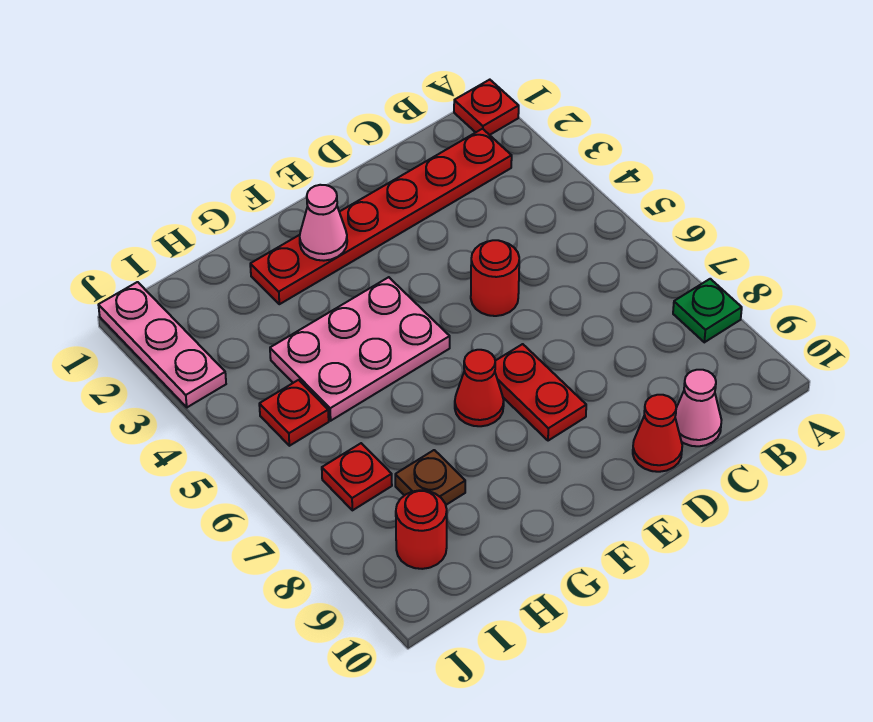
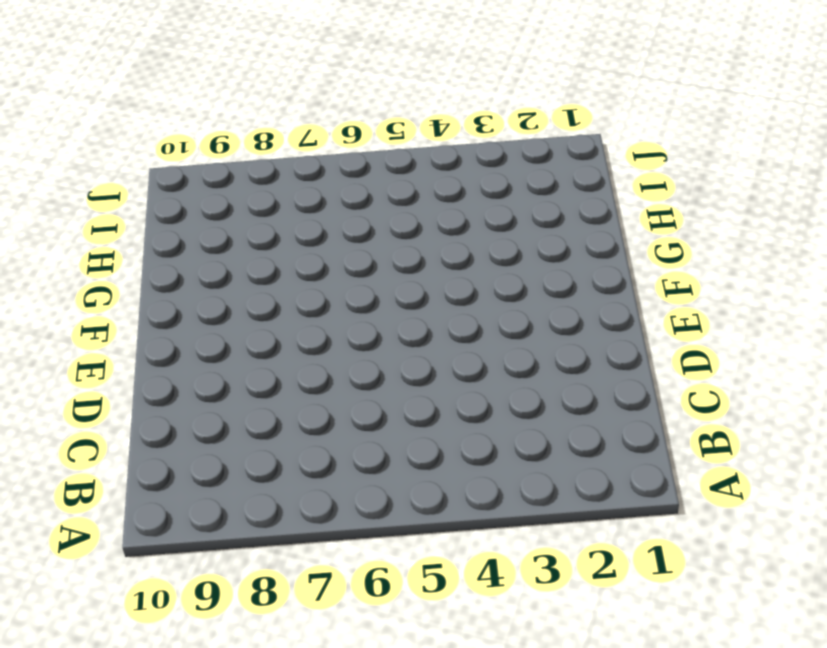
none -> red 1x1 plate [454,80,519,135]
none -> green 1x1 plate [673,279,742,342]
none -> red 1x6 plate [250,129,512,304]

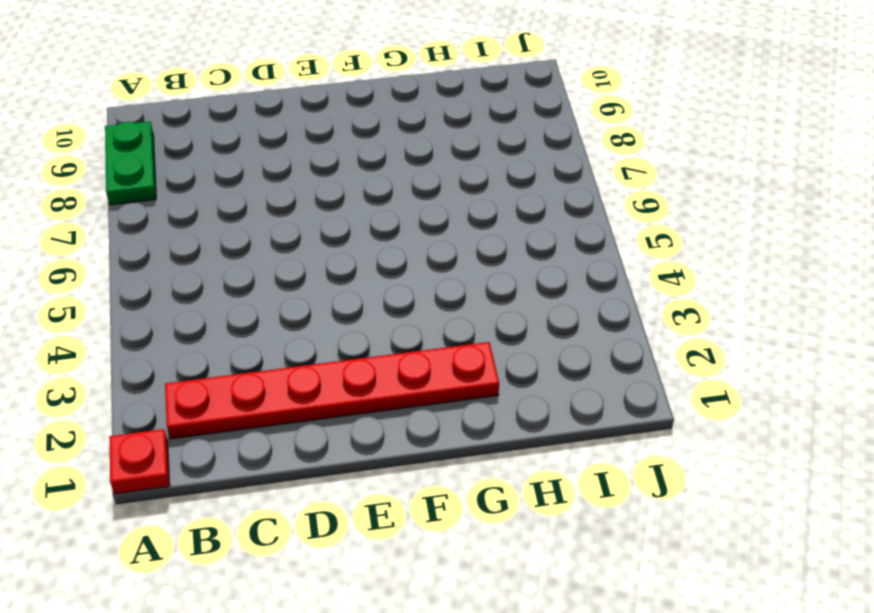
green 1x2 plate [105,121,156,205] -> green 1x1 plate [673,279,742,342]
none -> pink 1x1 cone [675,370,721,446]
none -> red 1x1 round brick [471,240,519,316]
none -> red 1x1 cone [633,395,682,472]

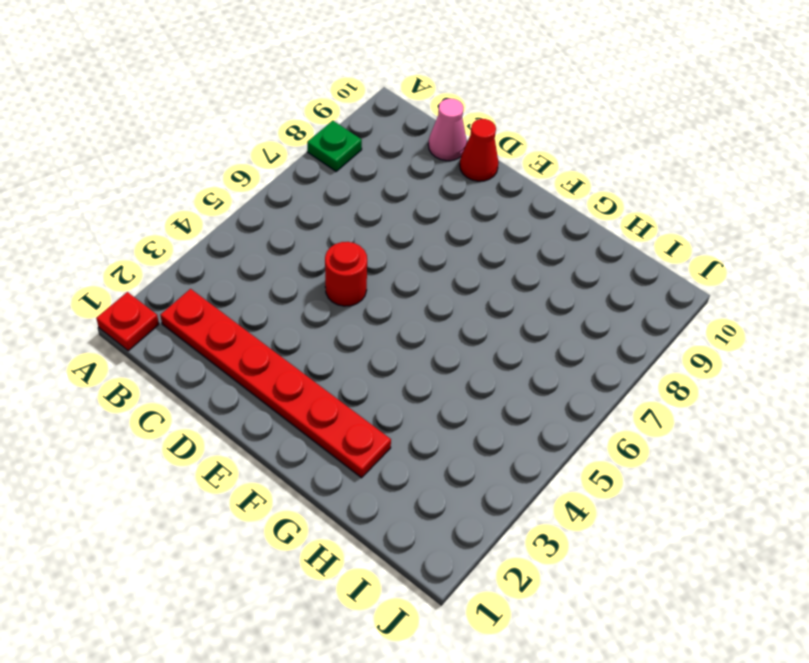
none -> red 1x2 plate [495,344,586,441]
none -> pink 2x3 plate [270,277,450,421]
none -> red 1x1 cone [455,350,504,426]

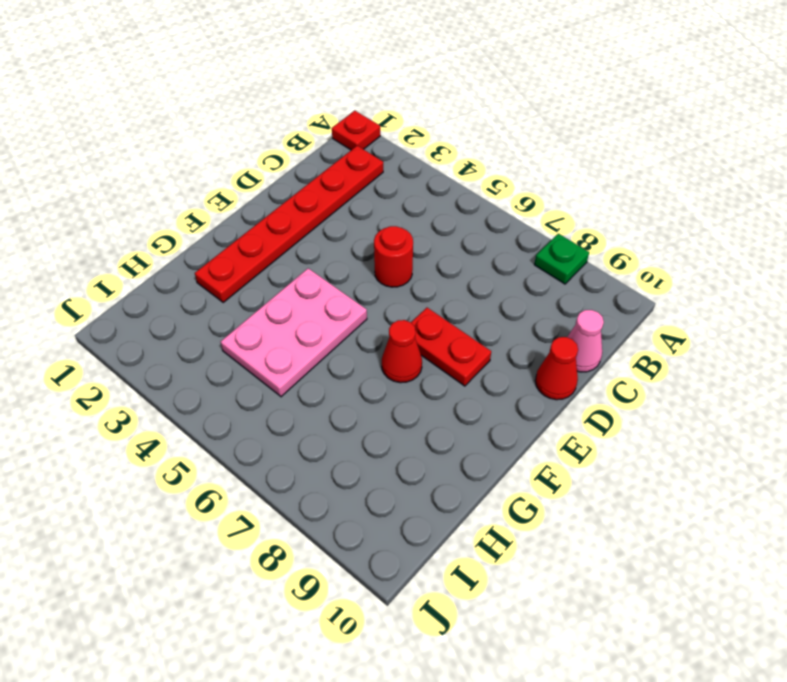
none -> brown 1x1 plate [395,450,465,505]
none -> red 1x1 plate [259,380,329,446]
none -> red 1x1 plate [322,443,392,510]

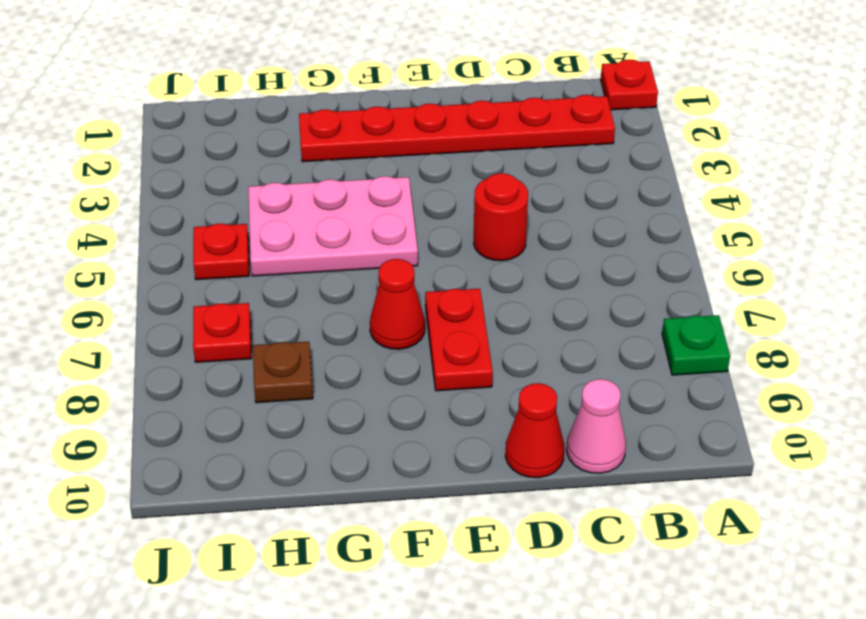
none -> red 1x1 round brick [396,490,447,569]
none -> pink 1x3 plate [99,282,226,407]
none -> pink 1x1 cone [300,185,347,261]

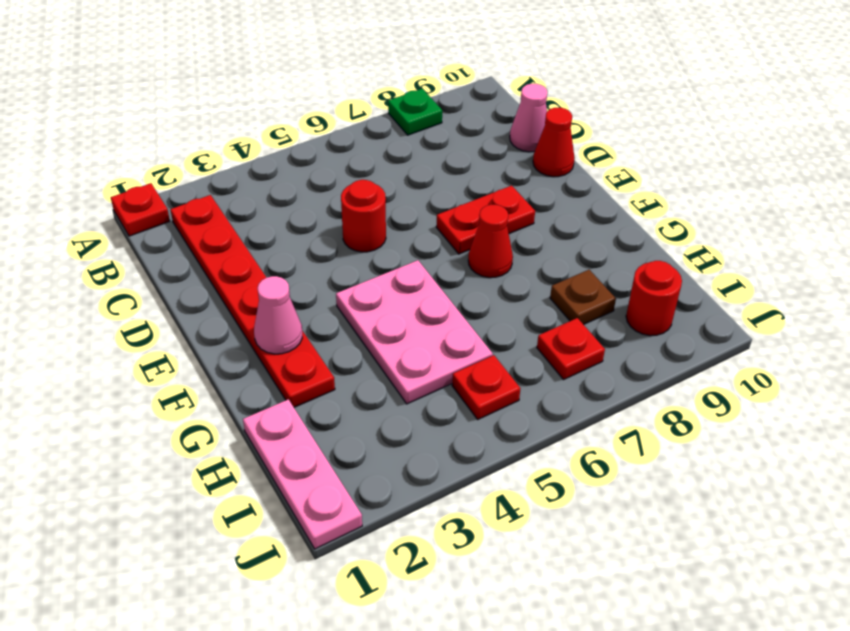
pink 1x3 plate [243,399,362,549] -> pink 1x3 plate turned to [99,282,226,407]

